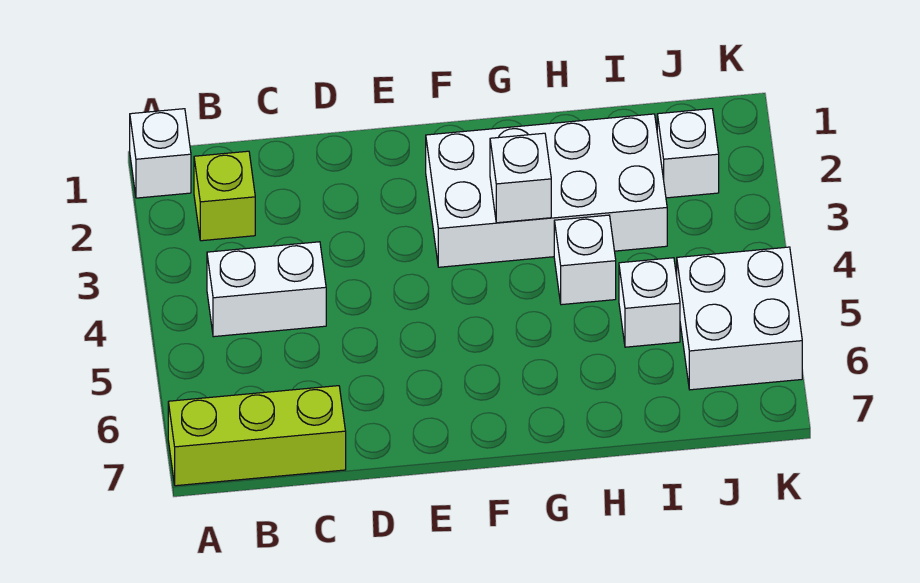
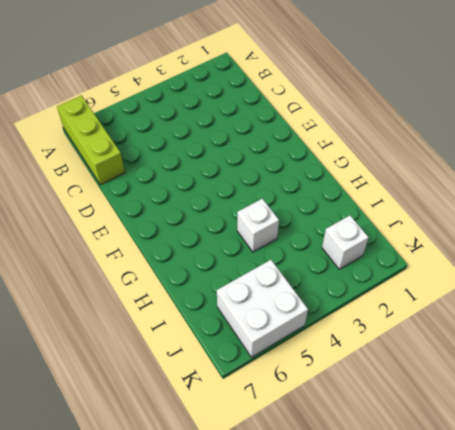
none -> white 1x1 brick [130,109,191,198]
none -> lime 1x1 brick [194,151,255,241]

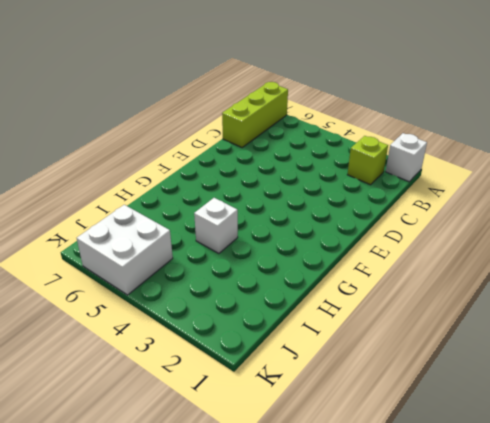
none -> white 1x2 brick [207,242,326,337]
none -> white 2x4 brick [426,114,667,267]

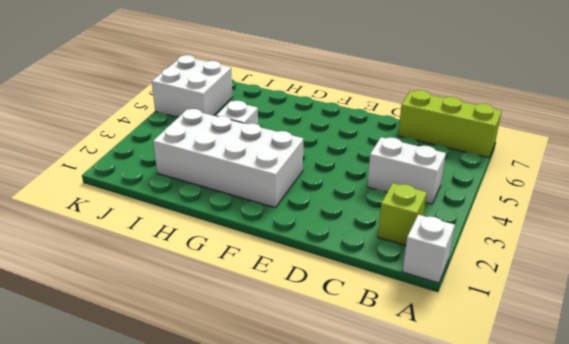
none -> white 1x1 brick [619,258,680,347]
none -> white 1x1 brick [657,109,719,198]

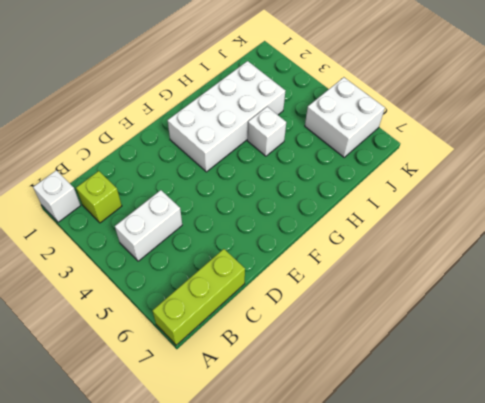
none -> white 1x1 brick [619,258,680,347]
none -> white 1x1 brick [657,109,719,198]

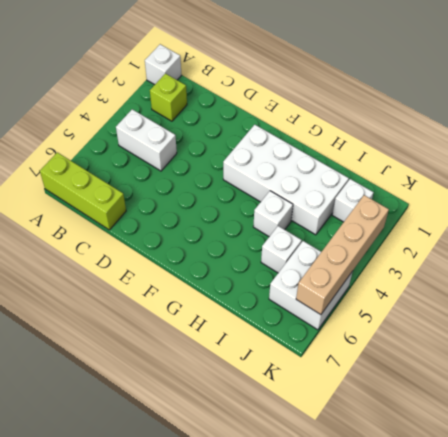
tan 1x4 brick [296,195,389,315] -> none
none -> white 1x1 brick [490,133,551,223]

